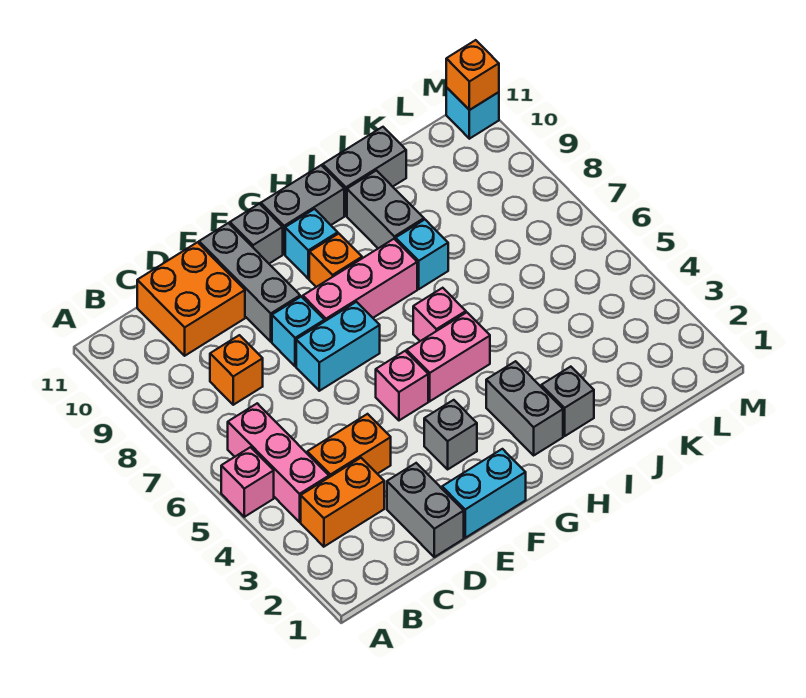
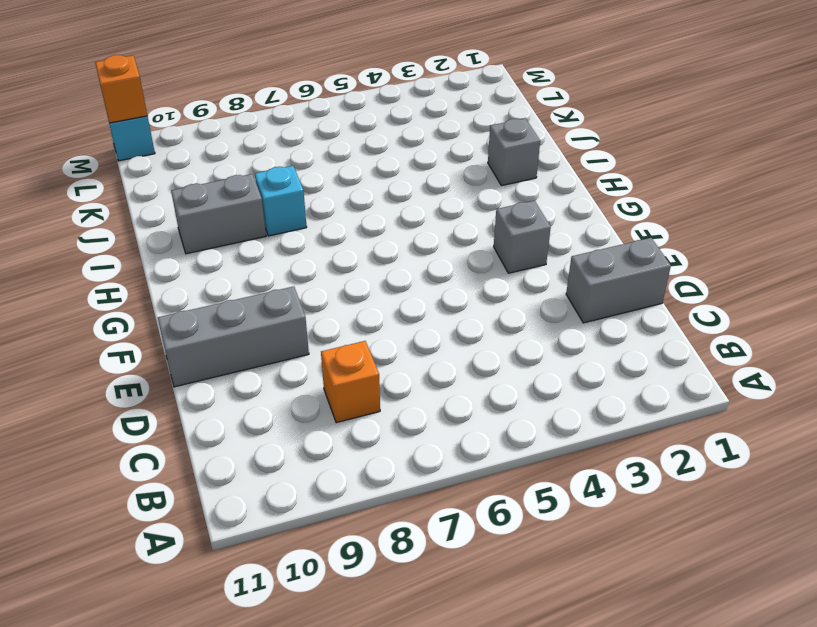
none -> pink 1x1 brick [221,447,274,517]
none -> orange 1x2 brick [301,458,384,547]
none -> pink 1x3 brick [228,403,329,522]

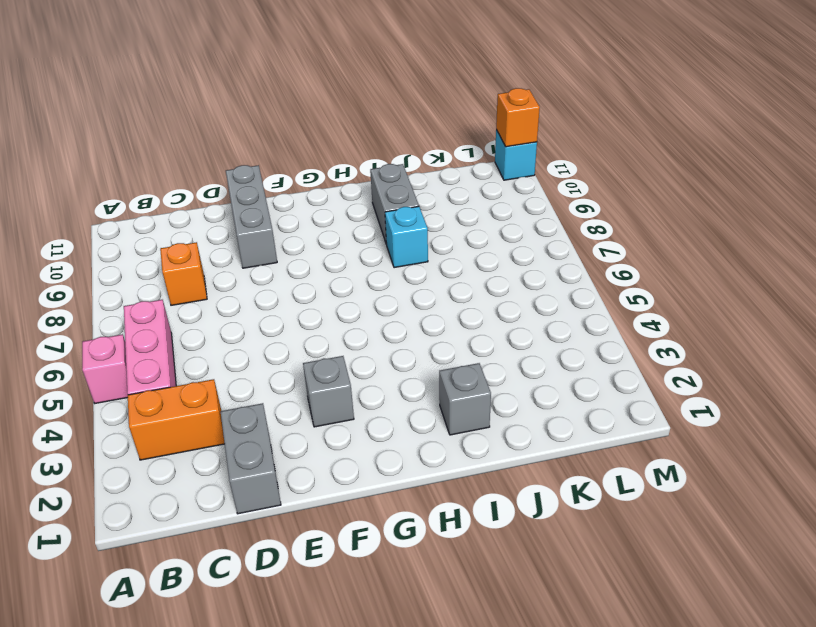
none -> orange 1x2 brick [307,414,391,477]
none -> orange 2x2 brick [137,242,245,356]
none -> cyan 1x2 brick [442,449,526,538]

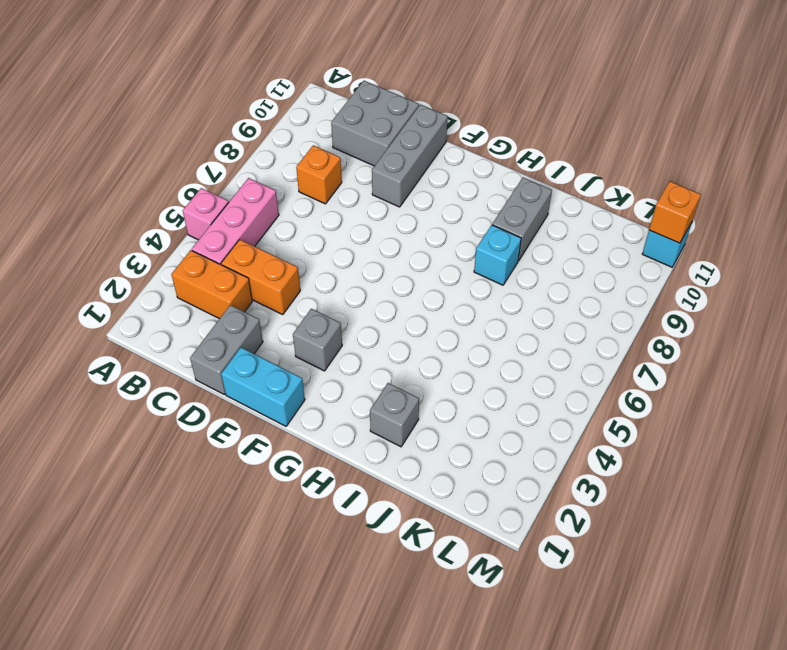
grey 2x2 brick [331,81,419,166] -> orange 2x2 brick [137,242,245,356]
none -> cyan 1x2 brick [296,302,380,391]
none -> cyan 1x1 brick [272,297,325,366]
none -> pink 1x1 brick [376,351,428,420]

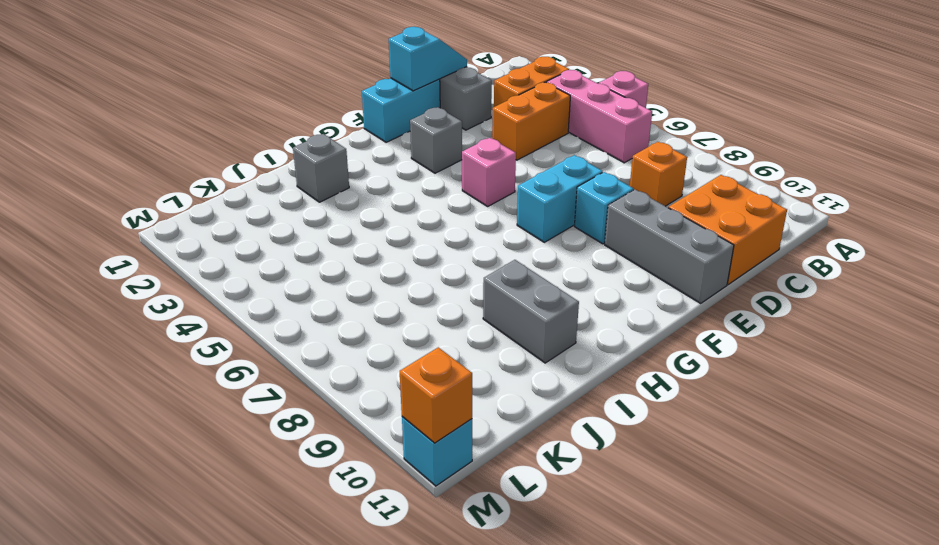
cyan 1x2 slope [389,27,467,91] -> none
none -> pink 1x3 brick [303,239,417,321]
none -> grey 1x1 brick [230,204,283,264]
none -> pink 1x2 brick [407,312,490,401]

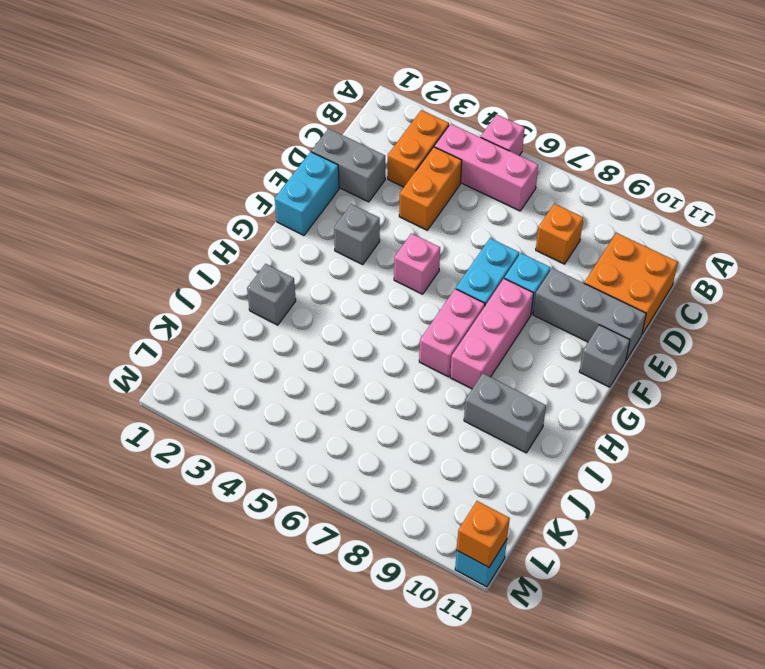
pink 1x2 brick [419,289,485,377] -> pink 1x2 brick moved to [407,312,490,401]
none -> orange 1x1 brick [309,234,362,287]
none -> cyan 1x1 brick [285,209,338,279]
none -> grey 1x2 brick [261,165,344,254]

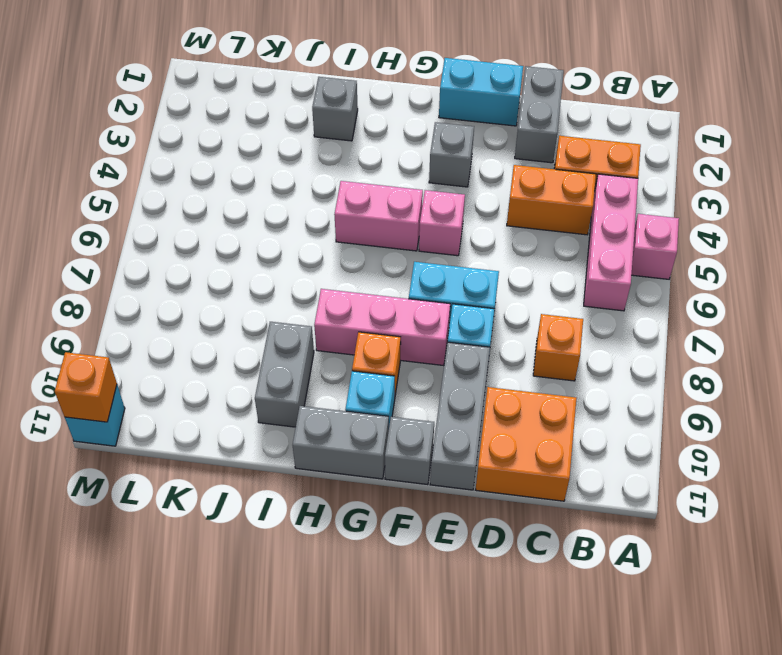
none -> grey 1x2 brick [486,361,563,455]
none -> pink 1x1 brick [413,288,466,341]
none -> cyan 1x1 brick [396,220,448,289]

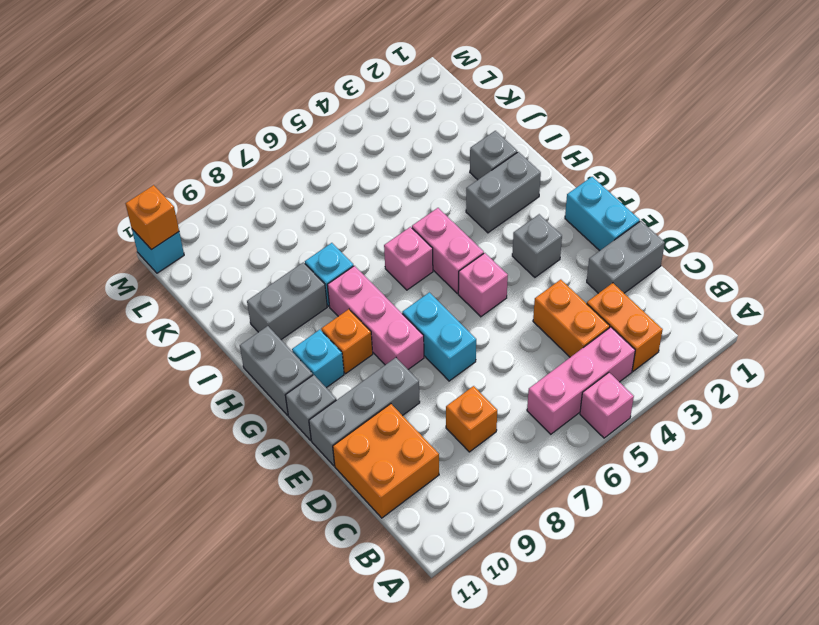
none -> cyan 1x1 brick [272,297,325,366]
none -> grey 1x2 brick [323,127,406,216]

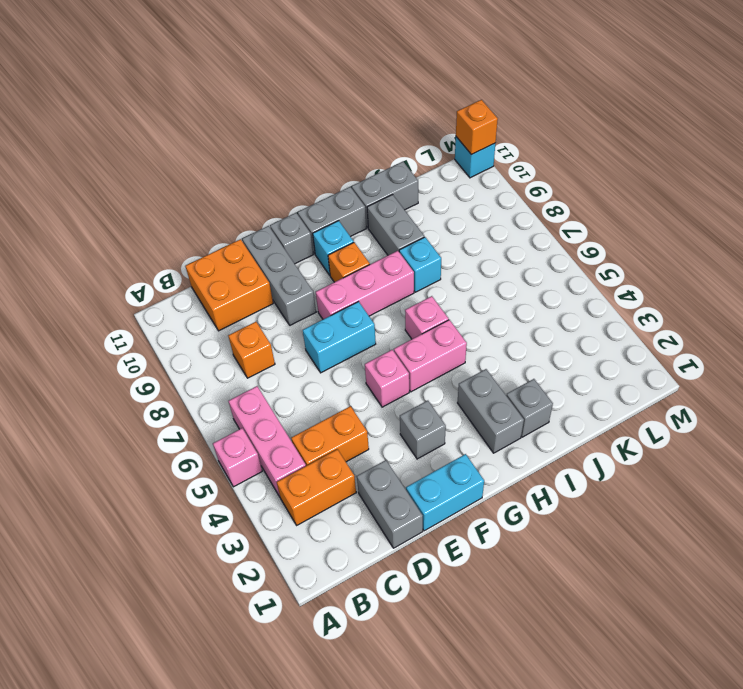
none -> cyan 1x1 brick [272,297,325,366]

